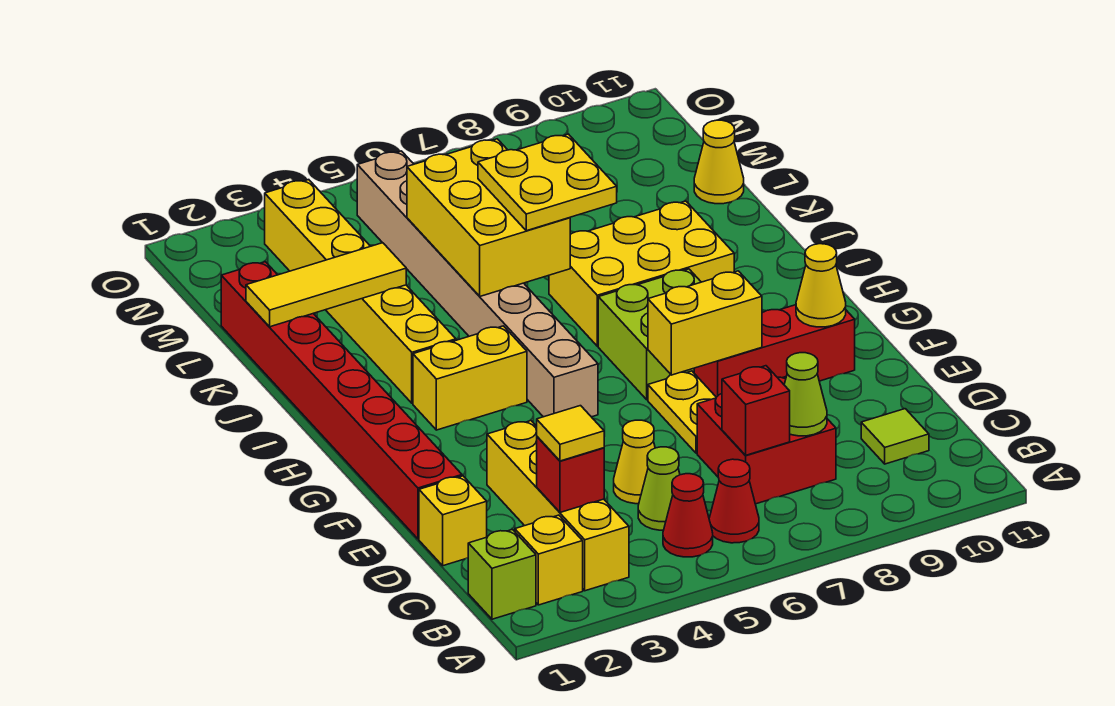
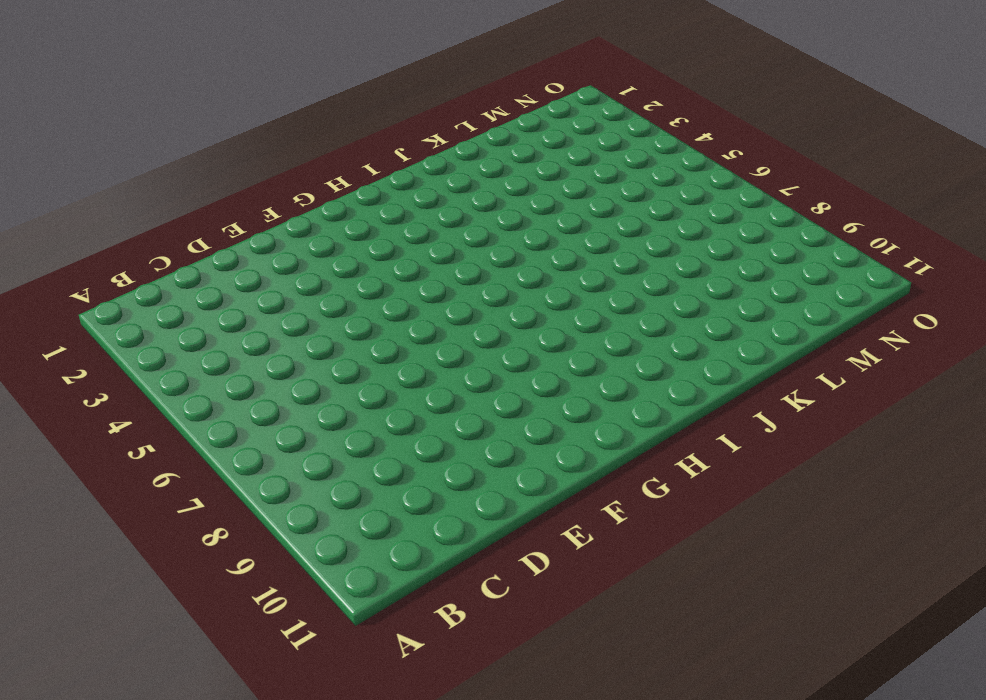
none -> lime 1x1 brick [468,530,536,619]
none -> yellow 1x1 brick [515,515,583,605]
none -> yellow 1x4 brick [487,421,629,591]

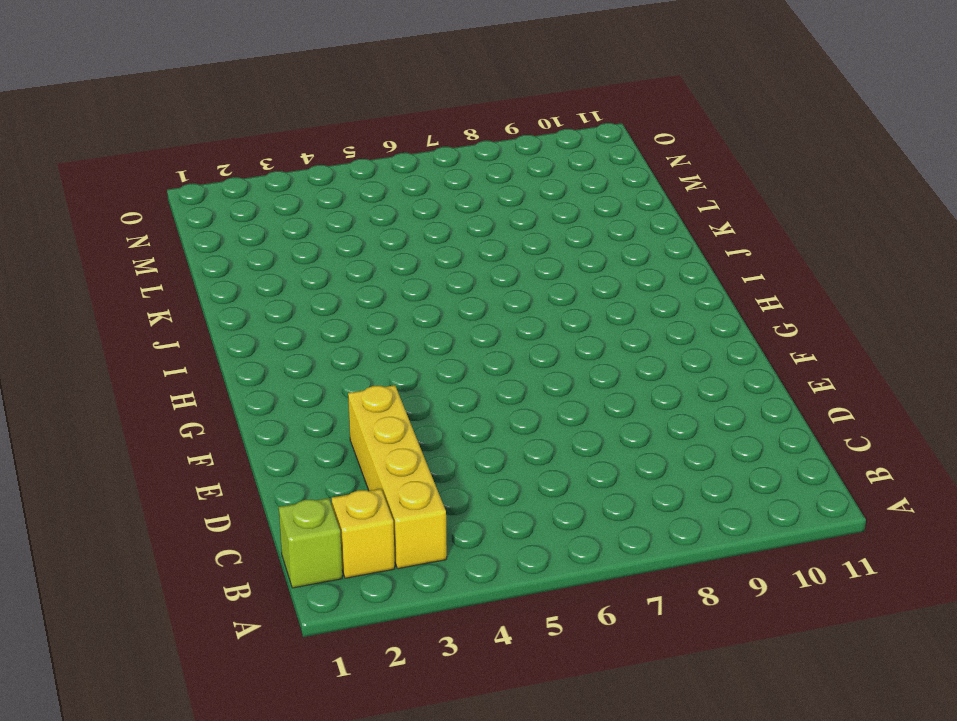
none -> red 1x1 cone [663,474,713,557]
none -> red 1x1 cone [709,459,759,543]
none -> lime 1x1 cone [638,447,680,530]

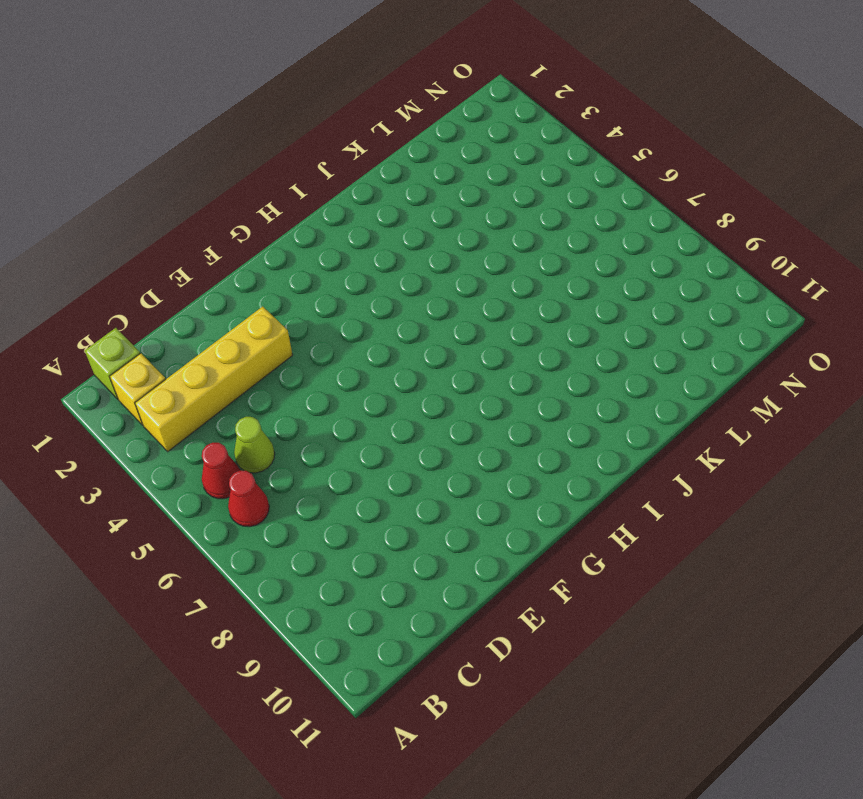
none -> red 2x2 brick [697,377,836,504]
none -> lime 1x1 tile [861,409,929,464]
none -> yellow 1x1 brick [419,476,487,566]

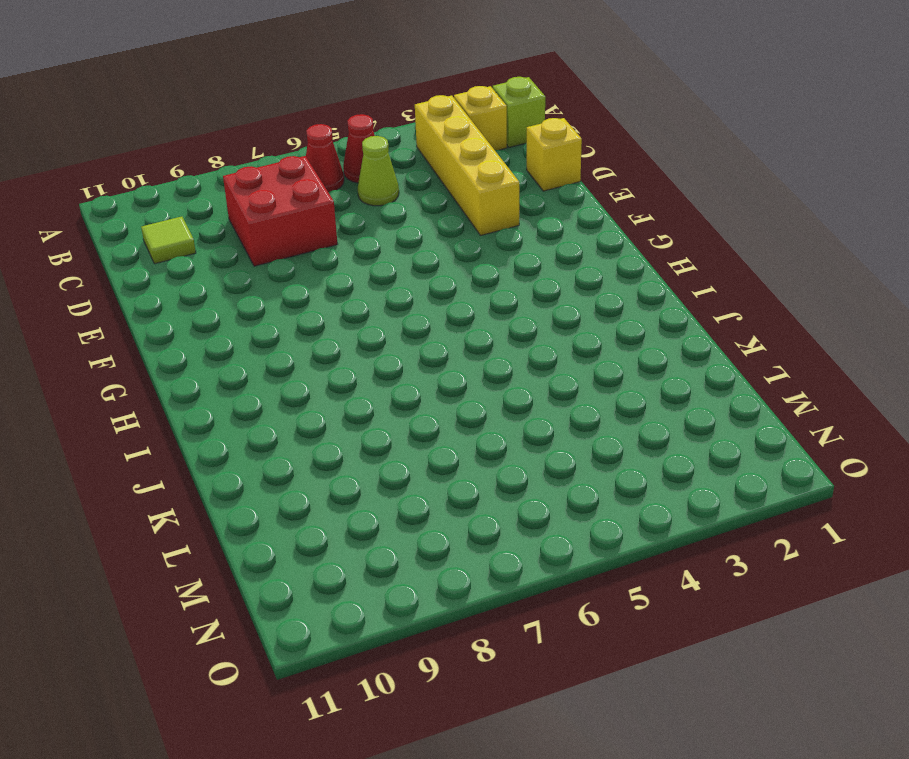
none -> yellow 1x1 cone [614,420,655,504]
none -> red 1x8 brick [221,262,462,539]
none -> yellow 1x2 plate [648,371,716,453]

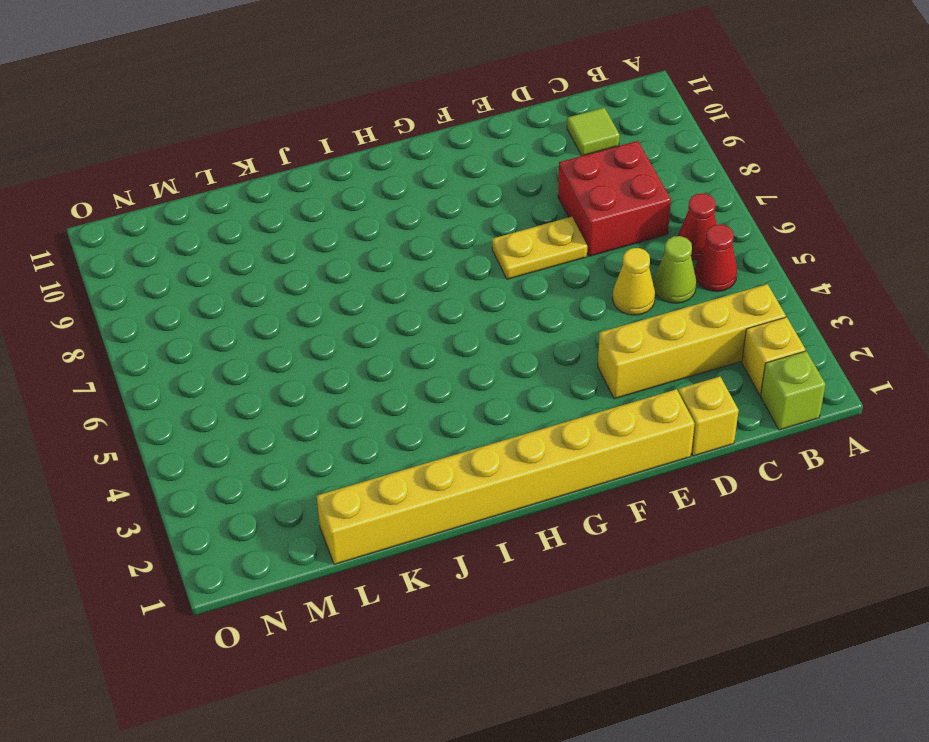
yellow 1x8 brick [317,389,695,564] -> red 1x8 brick [221,262,462,539]
none -> red 1x3 brick [694,305,855,397]
none -> tan 1x8 brick [357,151,598,417]
none -> lime 2x2 brick [598,269,701,400]

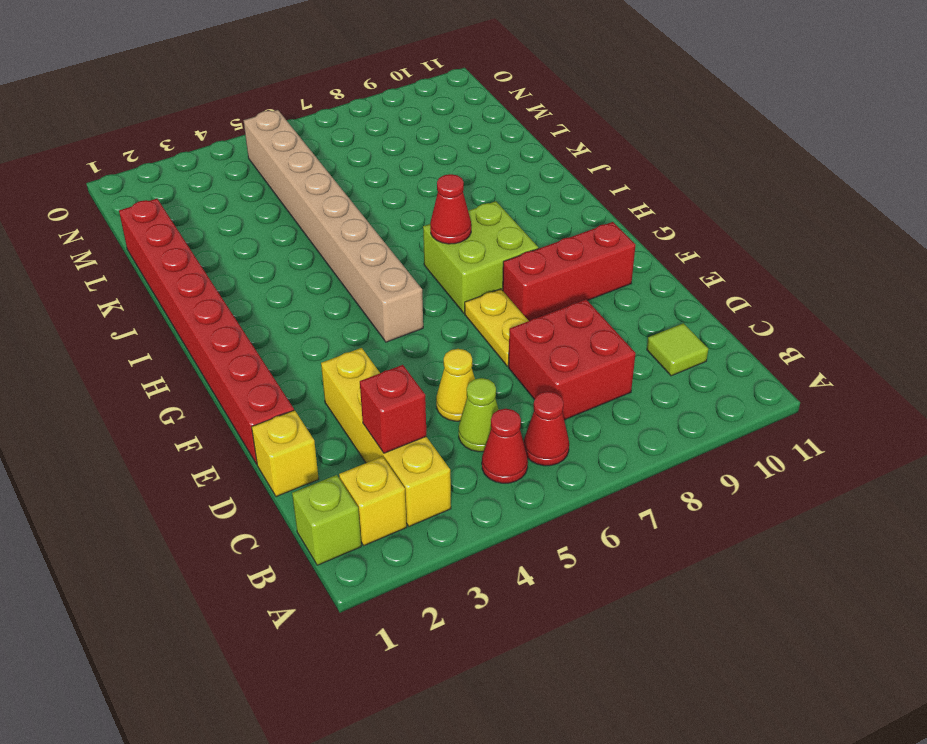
red 1x1 cone [430,174,471,244] -> none
none -> yellow 1x2 brick [413,326,527,430]
none -> yellow 1x6 brick [265,180,456,403]
none -> yellow 2x3 brick [549,201,734,346]

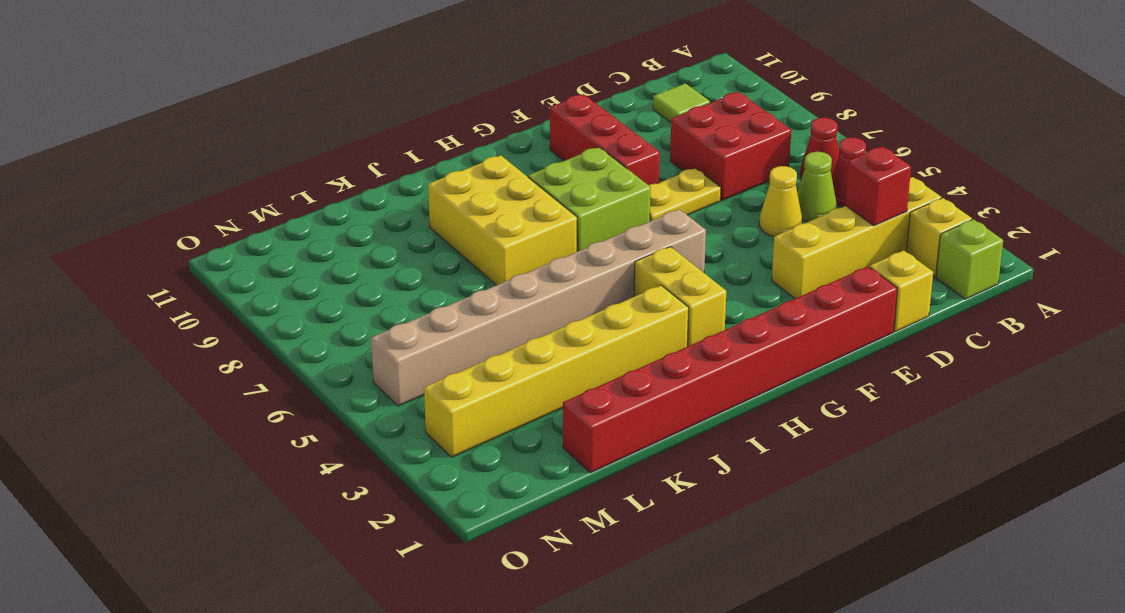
none -> yellow 1x1 cone [694,120,744,204]
none -> red 1x1 brick [722,366,790,455]
none -> lime 1x1 cone [784,353,827,436]

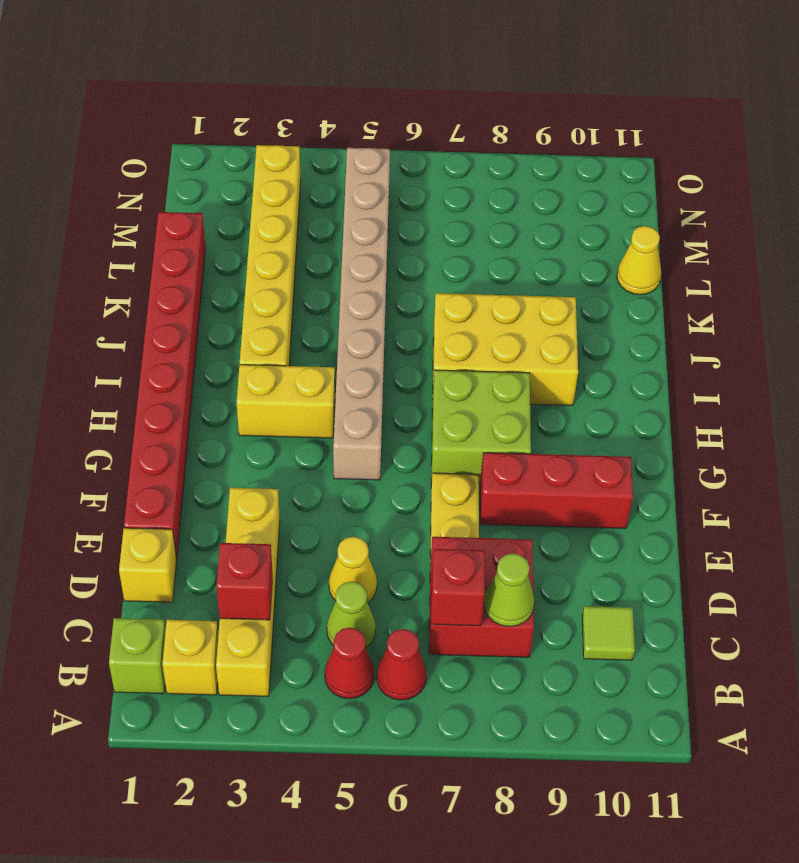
none -> yellow 1x2 brick [648,271,762,375]
none -> yellow 1x1 cone [796,244,846,327]
none -> yellow 2x3 brick [407,139,570,296]

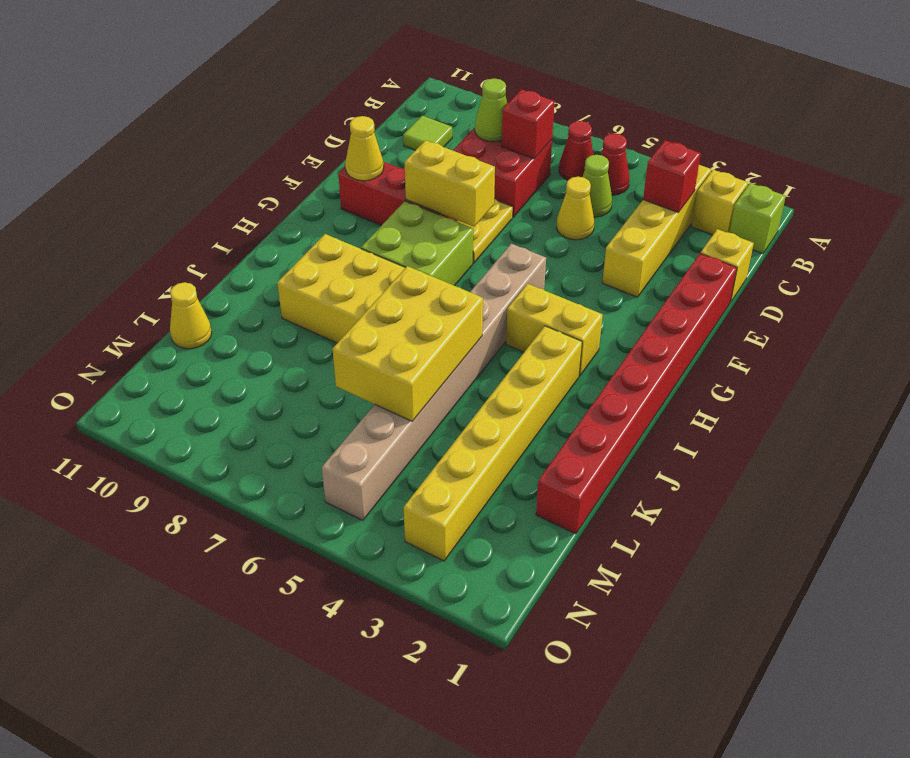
none -> yellow 1x3 tile [246,243,406,327]
none -> yellow 1x1 tile [537,406,604,461]
none -> yellow 2x2 plate [478,134,617,231]

